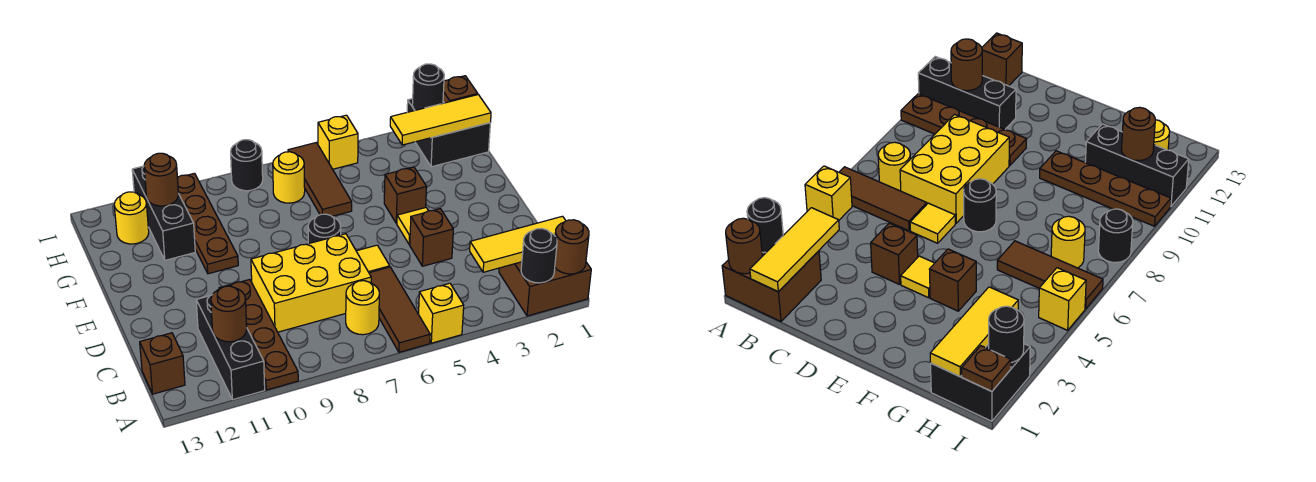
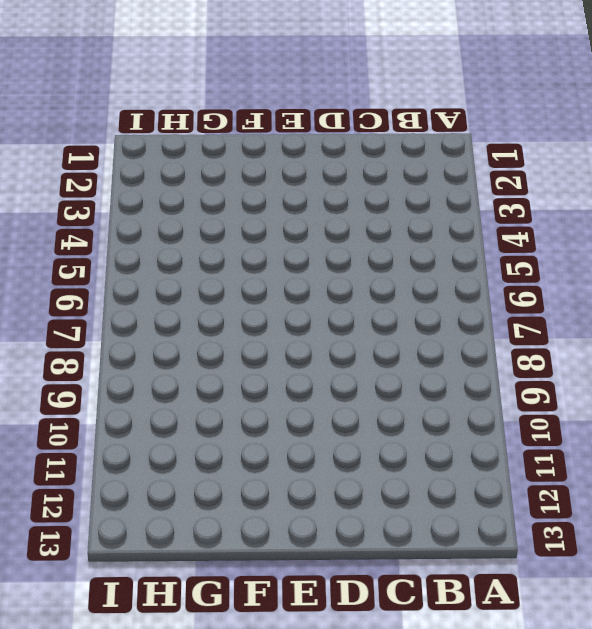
none -> brown 2x2 brick [499,262,591,316]
none -> yellow 1x1 brick [419,283,464,343]
none -> brown 1x3 tile [369,267,430,352]

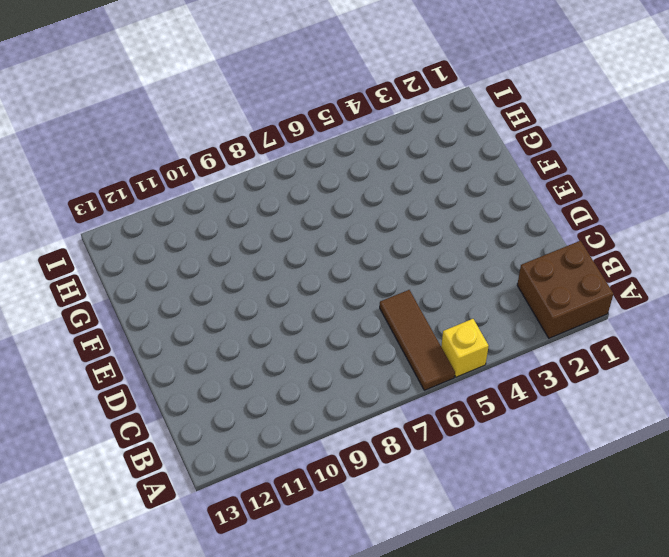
none -> brown 1x4 plate [219,280,298,390]
none -> black 1x3 brick [196,295,265,400]
none -> yellow 1x1 round brick [346,281,379,335]

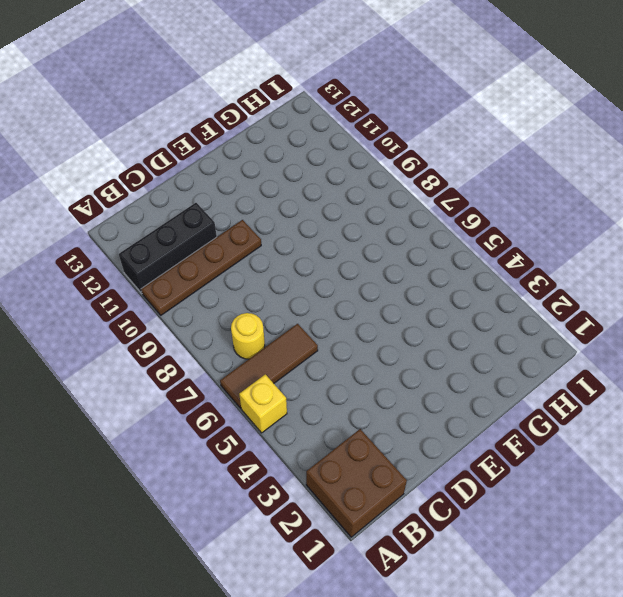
none -> brown 1x1 brick [140,333,185,394]
none -> yellow 2x3 brick [251,234,371,332]
none -> brown 1x1 brick [410,209,453,266]

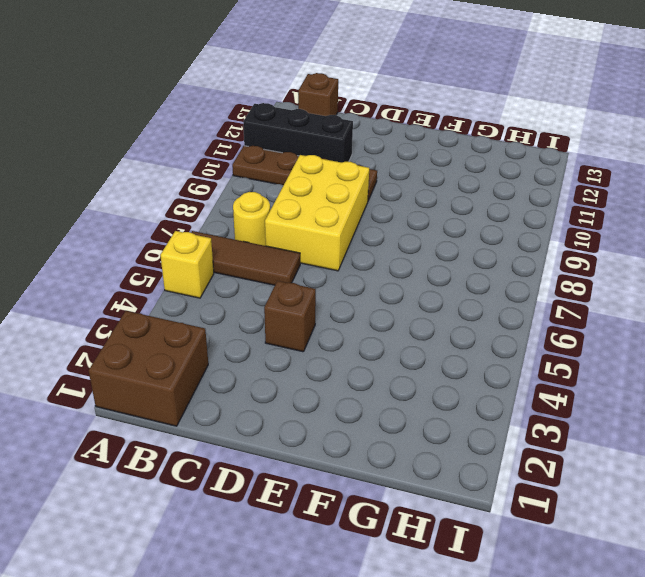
none -> yellow 1x1 tile [356,245,390,273]
none -> yellow 1x1 tile [397,208,428,245]
none -> black 1x1 round brick [308,214,341,244]

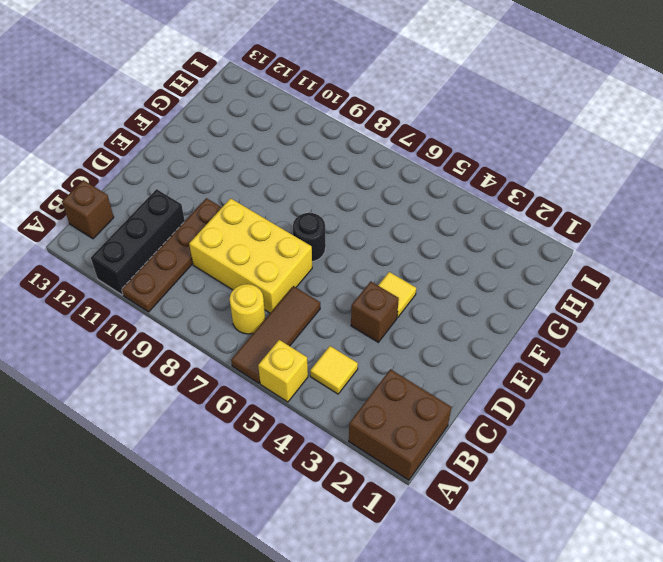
yellow 1x1 tile [310,346,358,394] -> yellow 1x1 tile moved to [356,245,390,273]
none -> brown 1x1 brick [384,167,427,223]
none -> brown 1x4 plate [177,173,238,274]
none -> brown 1x3 tile [288,143,352,216]

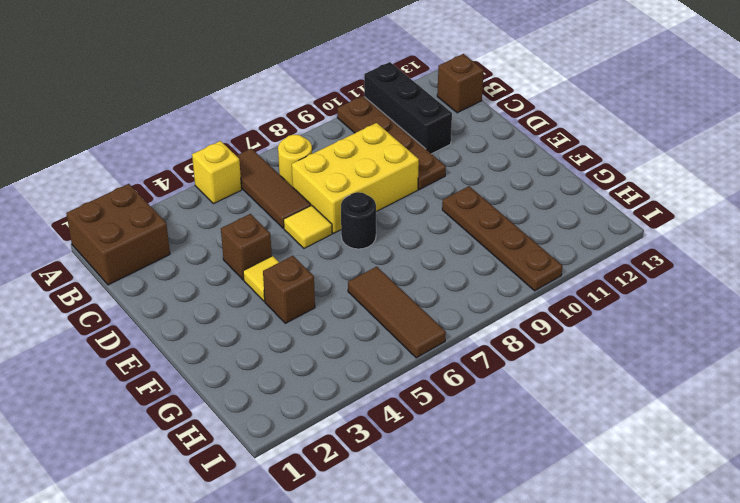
none -> black 1x3 brick [132,166,195,260]
none -> black 2x2 brick [407,99,490,167]
none -> yellow 1x1 round brick [273,152,305,203]

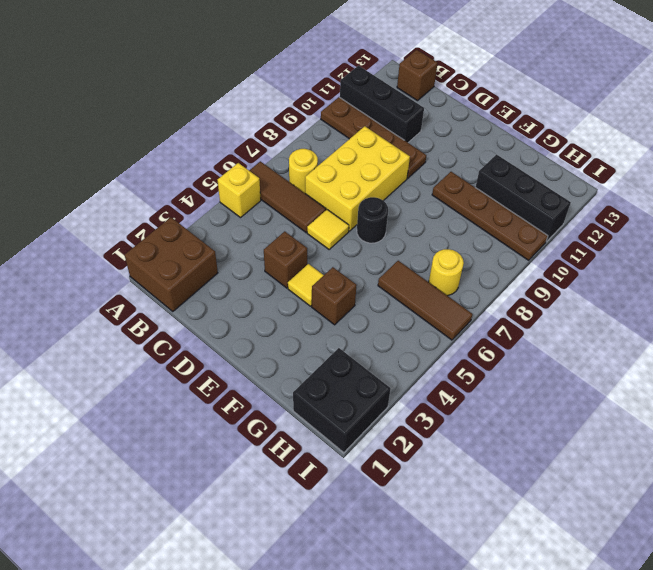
none -> yellow 1x1 round brick [114,192,149,244]
none -> yellow 1x1 brick [318,115,358,169]
none -> black 1x1 round brick [231,140,263,191]

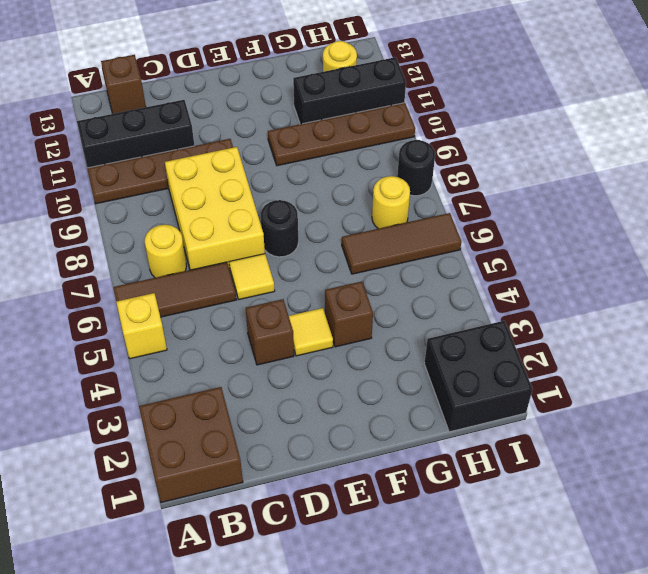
none -> yellow 1x1 brick [318,115,358,169]
none -> brown 1x1 round brick [555,220,589,274]
none -> black 1x1 round brick [521,228,557,283]

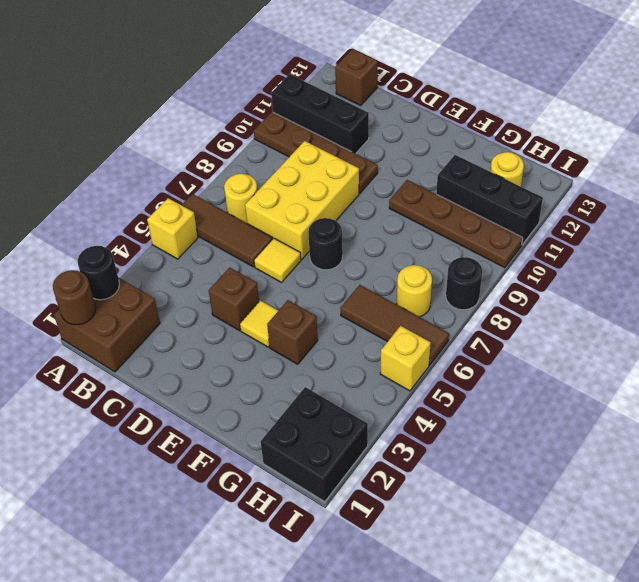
none -> yellow 1x3 tile [470,216,566,272]
none -> brown 1x1 round brick [211,286,247,342]
none -> yellow 1x3 tile [390,95,491,145]

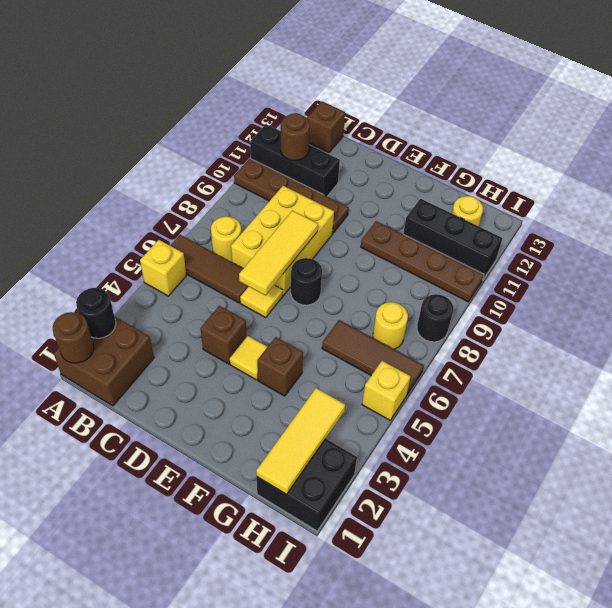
yellow 1x3 tile [239,211,318,295] -> yellow 1x3 tile moved to [470,216,566,272]
none -> brown 1x1 round brick [144,153,179,206]
none -> brown 1x1 plate [443,76,478,103]
none -> black 1x1 round brick [412,64,444,110]

